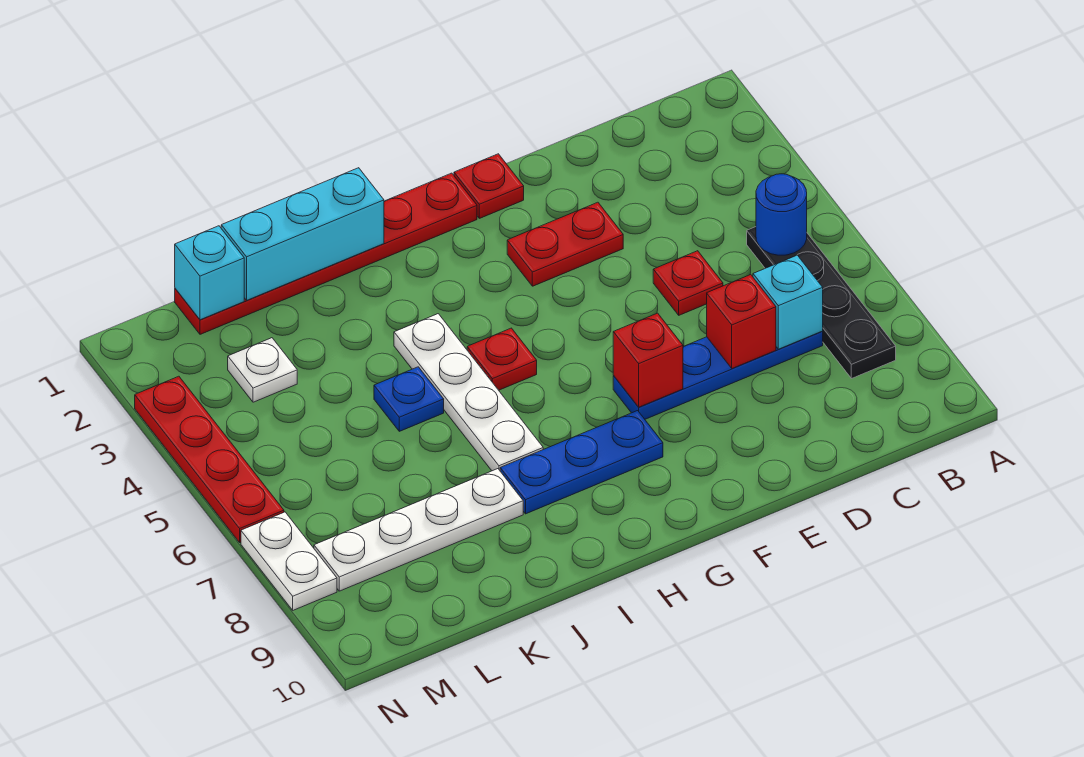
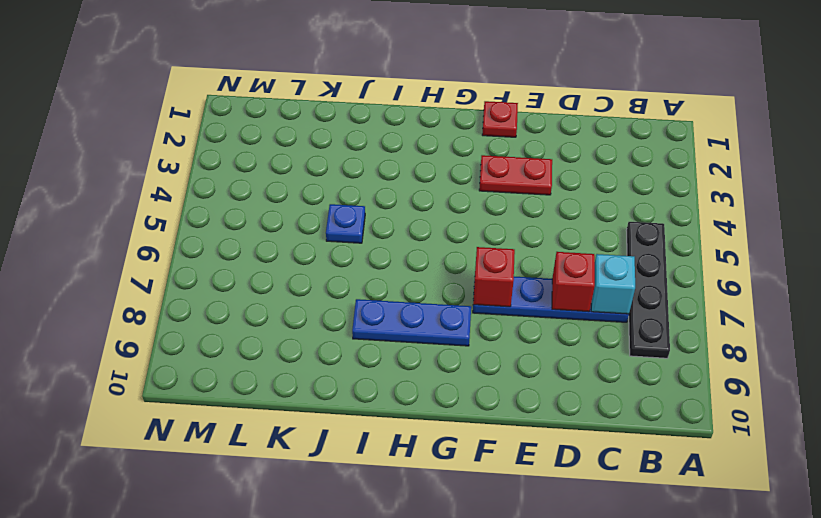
none -> red 1x1 plate [653,251,723,315]
none -> red 1x6 plate [175,173,477,334]
none -> red 1x1 plate [467,328,537,390]

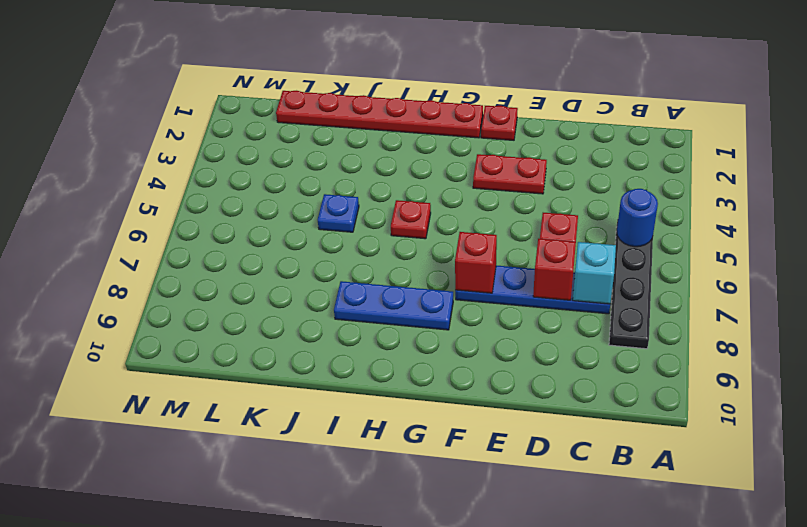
none -> white 1x4 plate [394,314,543,471]
none -> white 1x4 plate [314,469,523,591]
none -> white 1x1 plate [228,338,297,402]

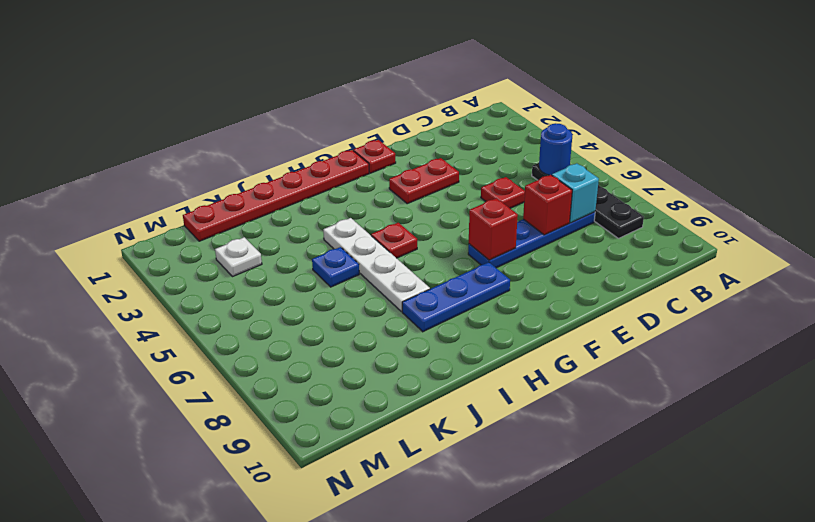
none -> white 1x4 plate [314,469,523,591]
none -> red 1x4 plate [135,376,284,543]
none -> white 1x2 plate [241,512,337,610]

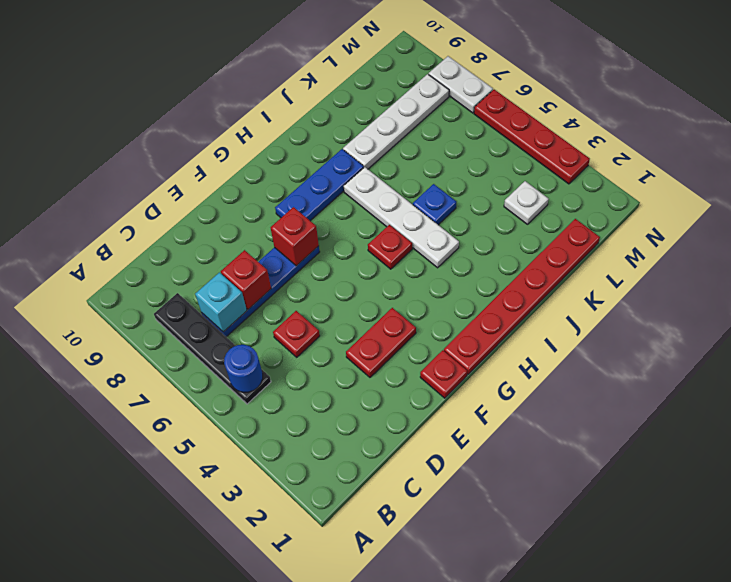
none -> cyan 1x3 brick [221,168,384,300]
none -> cyan 1x1 brick [175,226,244,320]

